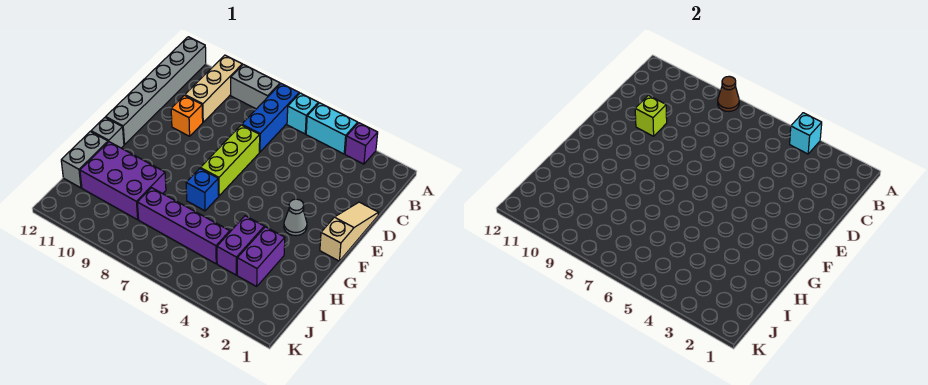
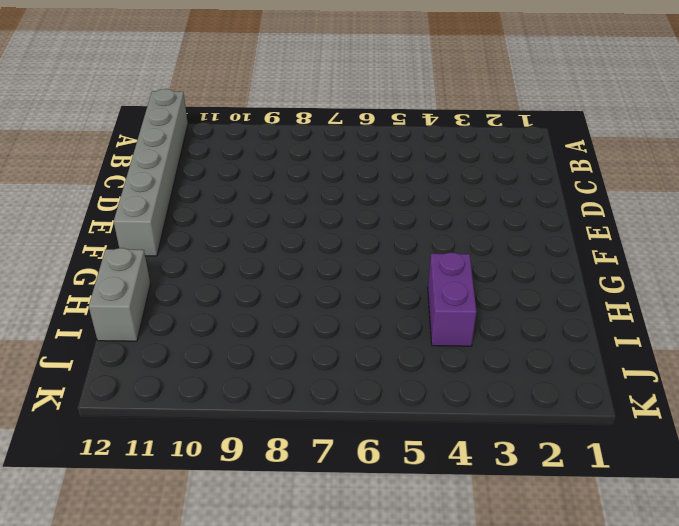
none -> purple 1x1 brick [345,123,378,164]
none -> cyan 1x2 brick [306,103,358,154]
none -> cyan 1x1 brick [287,93,318,134]

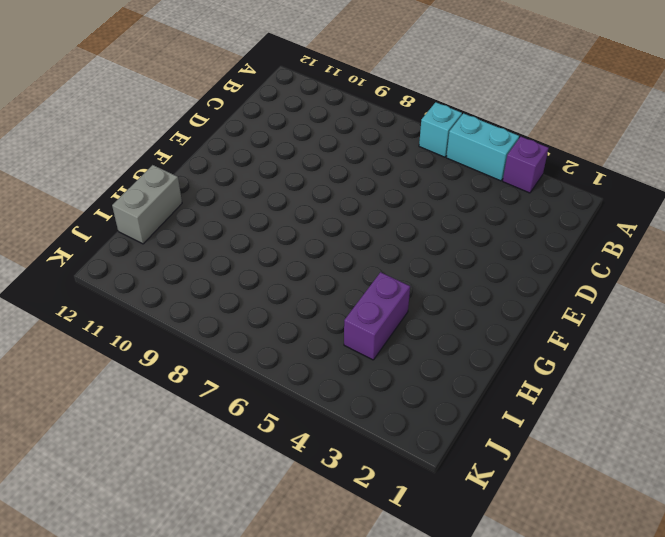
none -> blue 1x3 brick [242,84,299,152]
none -> grey 1x2 brick [231,64,280,109]
none -> tan 1x3 brick [185,55,242,122]

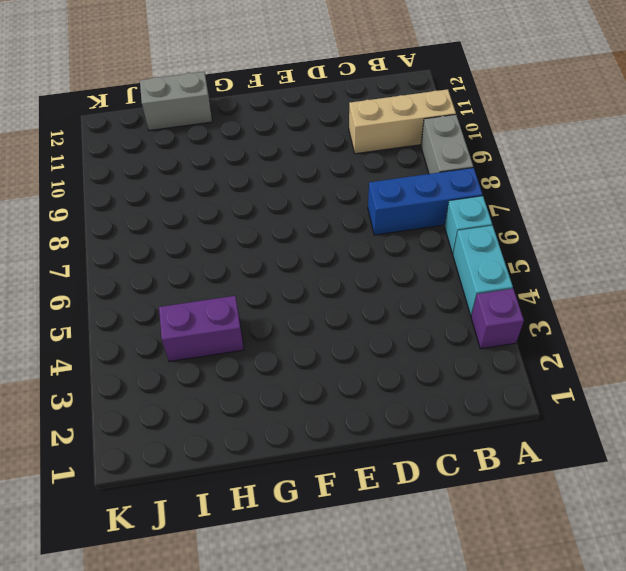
none -> grey 1x6 brick [106,37,206,145]
none -> tan 1x3 slope [320,202,378,261]
none -> lime 1x3 brick [200,125,260,196]

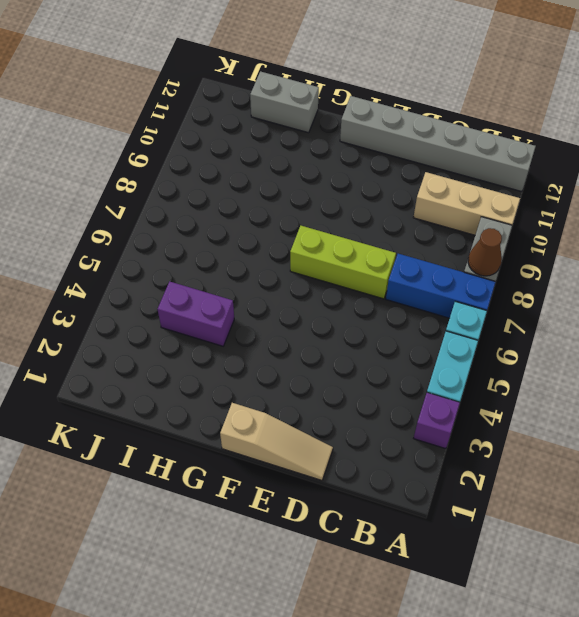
none -> orange 1x1 brick [171,95,203,136]
none -> grey 1x1 cone [284,199,307,236]
none -> blue 1x1 brick [186,168,219,211]

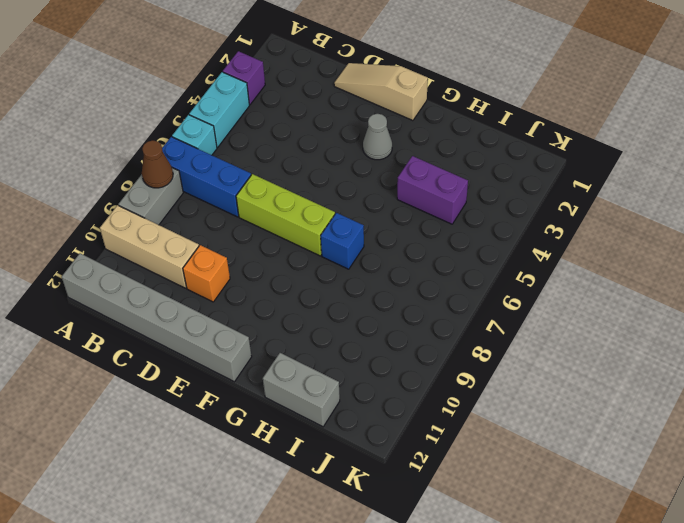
none -> grey 1x1 brick [91,117,124,148]
none -> purple 1x2 brick [237,227,285,286]
none -> purple 2x3 brick [80,142,166,220]

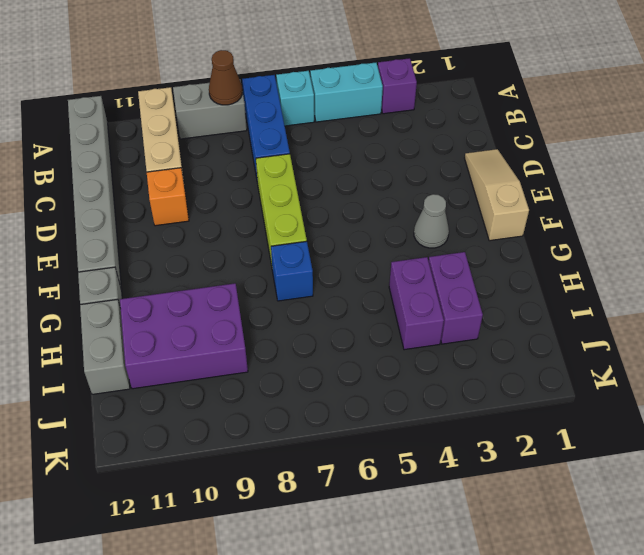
none -> purple 1x4 brick [137,188,230,264]
none -> cyan 1x1 brick [790,113,822,154]
none -> lime 1x1 brick [635,95,667,136]

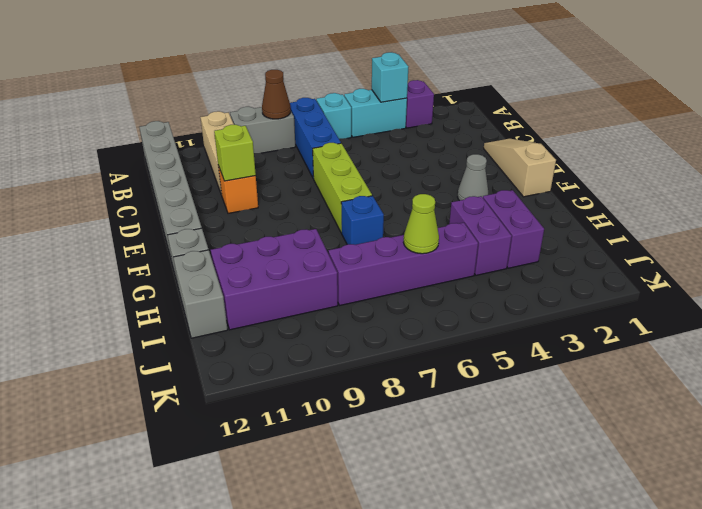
lime 1x1 cone [403,194,439,254] -> none

